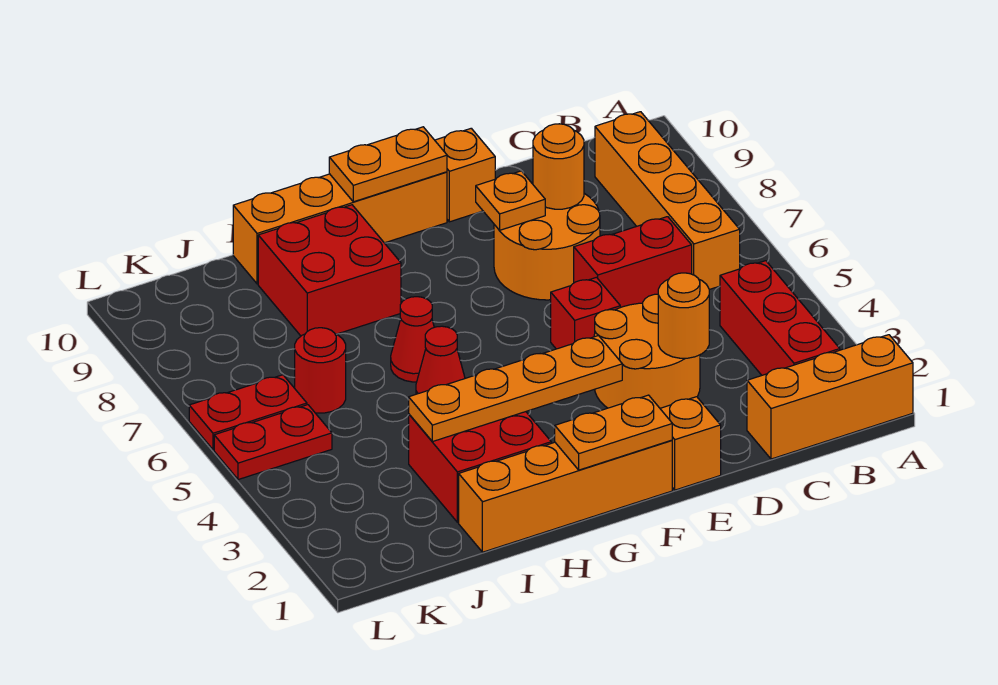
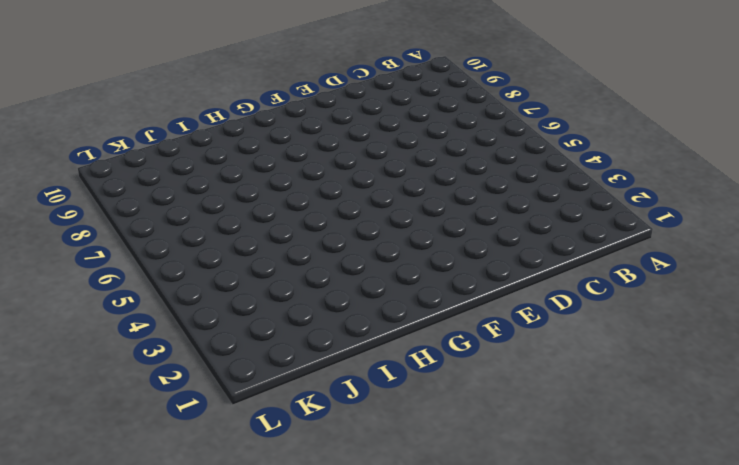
none -> orange 1x3 brick [747,335,913,459]
none -> red 1x3 brick [720,261,840,375]
none -> orange 1x4 brick [595,112,740,290]

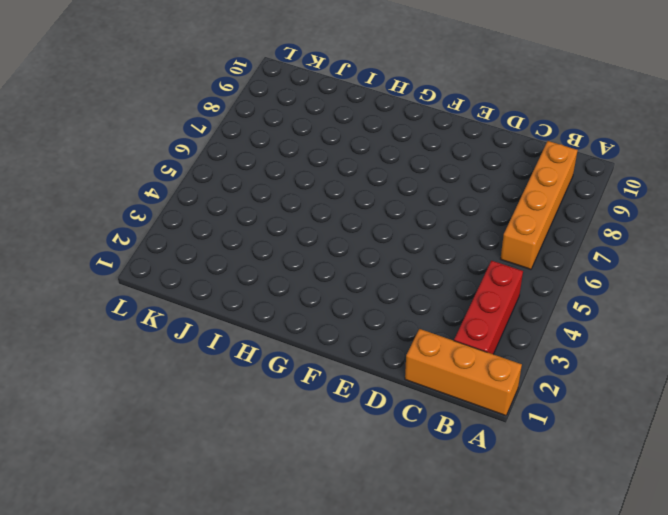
none -> red 1x2 brick [574,217,692,308]
none -> orange 2x2 round brick [594,294,700,408]
none -> orange 2x2 round brick [494,193,600,300]

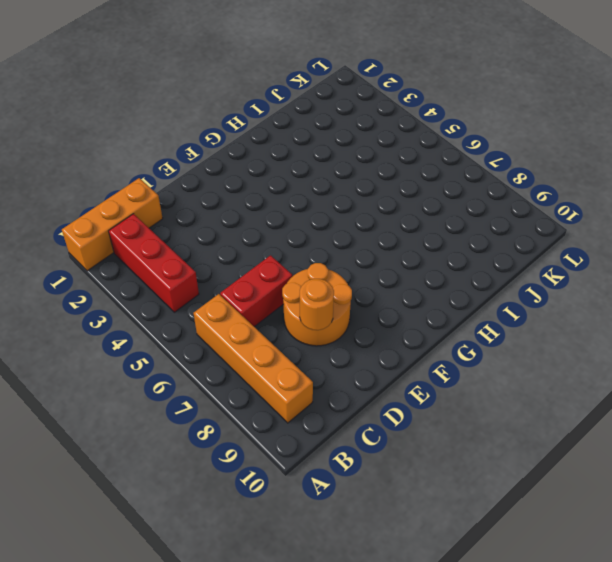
none -> orange 2x2 round brick [594,294,700,408]
none -> orange 1x1 brick [660,397,721,490]
none -> red 1x1 brick [551,277,620,349]

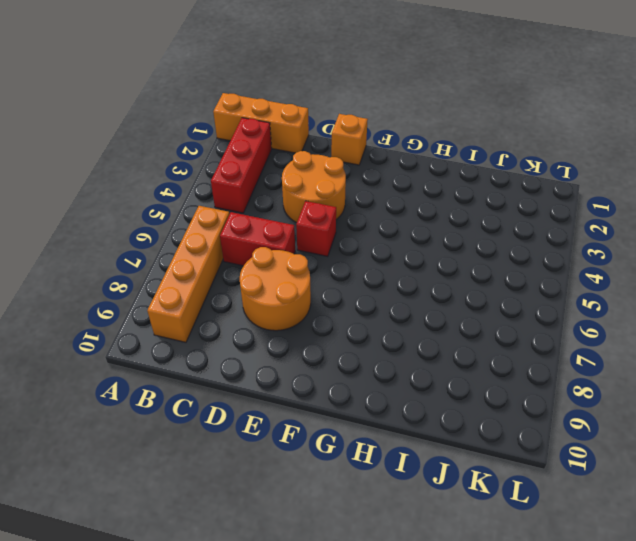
none -> orange 1x1 brick [435,128,495,222]
none -> orange 1x4 brick [459,440,672,552]
none -> orange 1x4 brick [233,172,447,284]

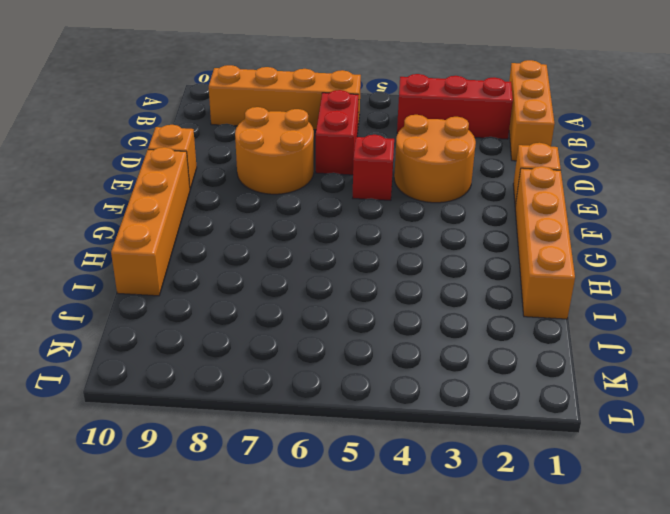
none -> red 2x2 brick [409,412,551,522]
none -> red 1x1 cone [416,326,465,394]
none -> red 1x1 cone [391,297,434,382]

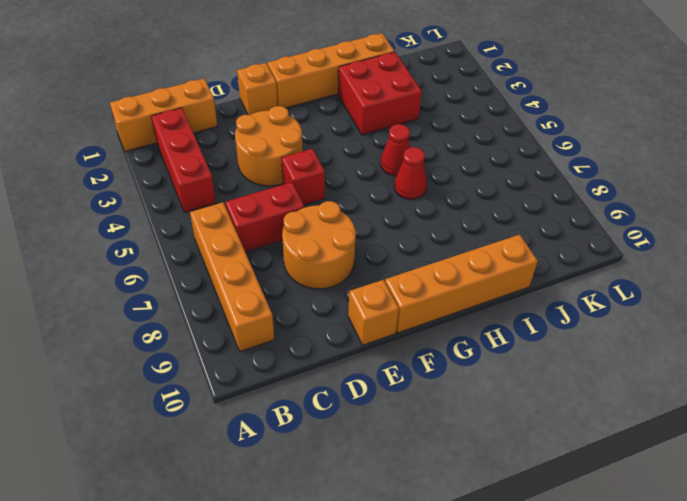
none -> red 2x2 brick [258,205,401,336]
none -> red 1x1 round brick [295,328,346,413]
none -> red 1x2 plate [214,405,332,480]

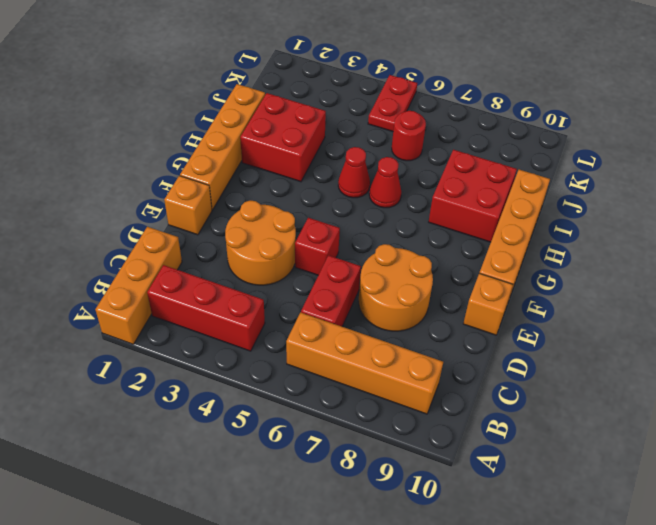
none -> red 1x2 plate [189,375,307,450]
none -> orange 1x1 round brick [658,273,709,358]
none -> orange 1x1 round brick [533,124,584,209]

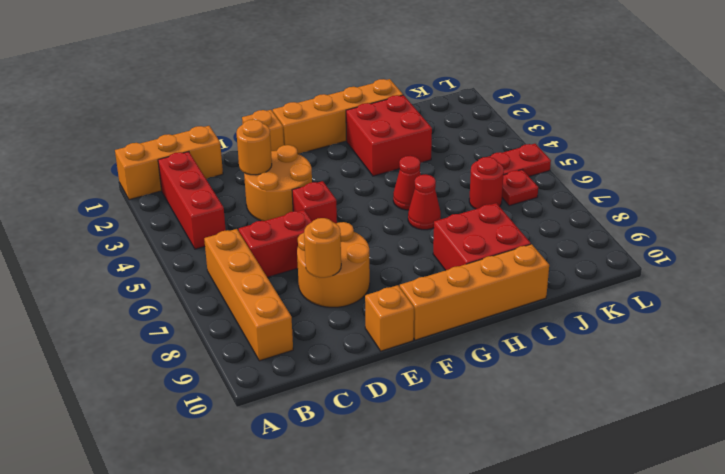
red 1x1 plate [502,170,538,206] -> red 1x2 plate [189,375,307,450]
none -> orange 1x1 plate [476,171,545,230]
none -> orange 1x2 plate [555,395,672,470]
none -> orange 1x4 plate [409,335,622,442]

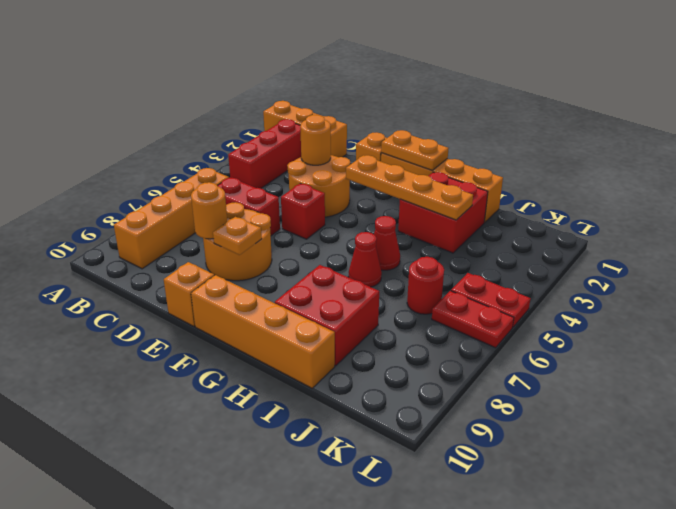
none -> orange 1x2 plate [329,127,447,202]

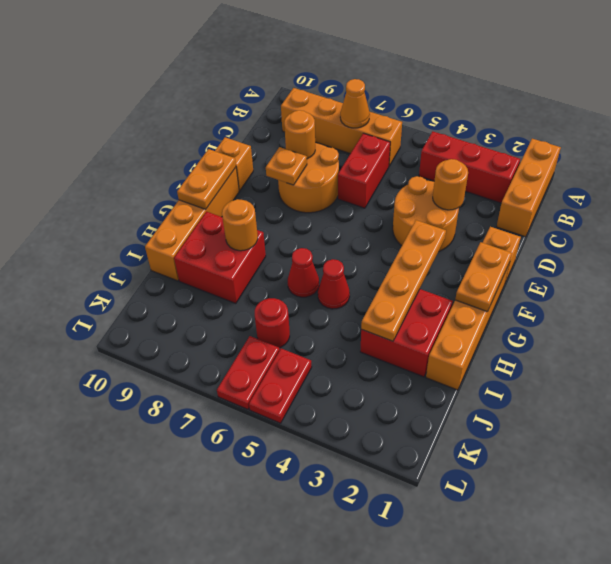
orange 1x1 cone [340,79,370,128] -> none
orange 1x1 round brick [222,199,258,251] -> none
none -> red 1x1 brick [551,277,620,349]

